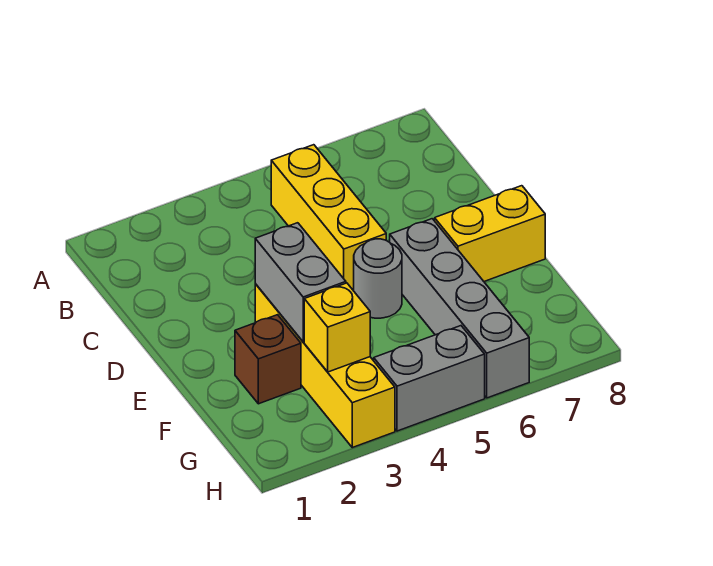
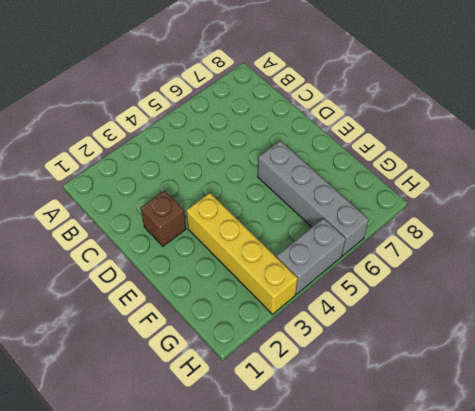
brown 1x1 brick [141,191,186,246] -> brown 1x1 brick moved to [235,315,301,404]
none -> yellow 1x3 brick [271,145,386,291]
none -> grey 1x1 round brick [354,239,402,318]

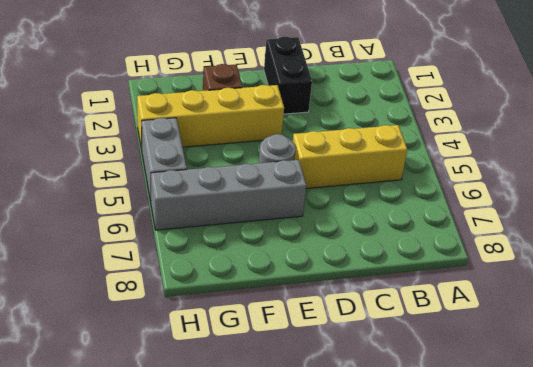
black 1x2 brick [264,37,312,114] -> none
none -> yellow 1x2 brick [435,186,545,281]
none -> grey 1x2 brick [255,223,346,342]

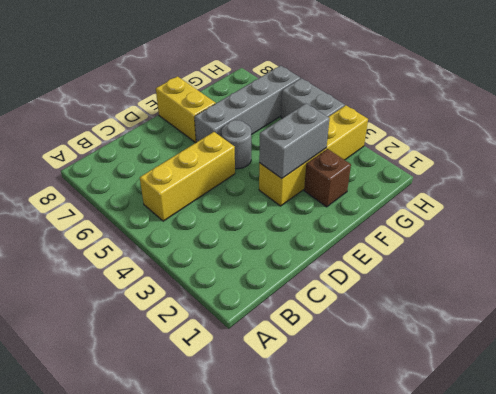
none -> yellow 1x1 brick [304,283,370,372]

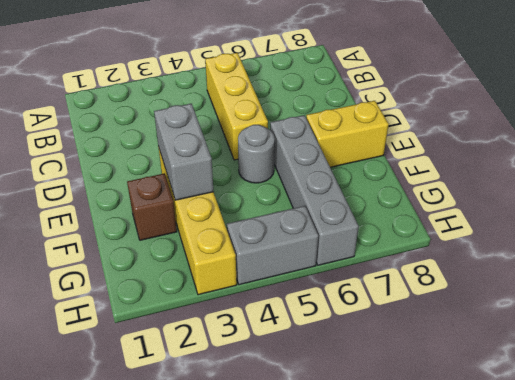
none -> yellow 1x1 brick [304,283,370,372]

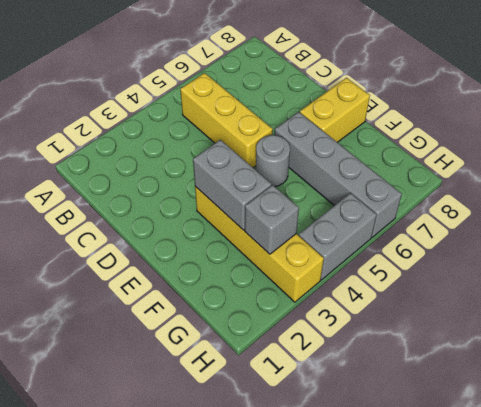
grey 1x1 brick [245,185,299,254] -> yellow 1x1 brick [304,283,370,372]
none -> brown 1x1 brick [235,315,301,404]

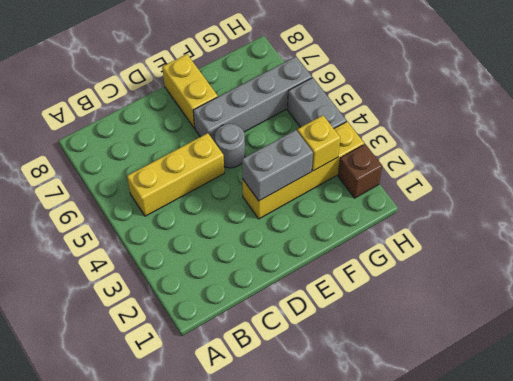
brown 1x1 brick [338,144,382,198] -> brown 1x1 brick moved to [235,315,301,404]

